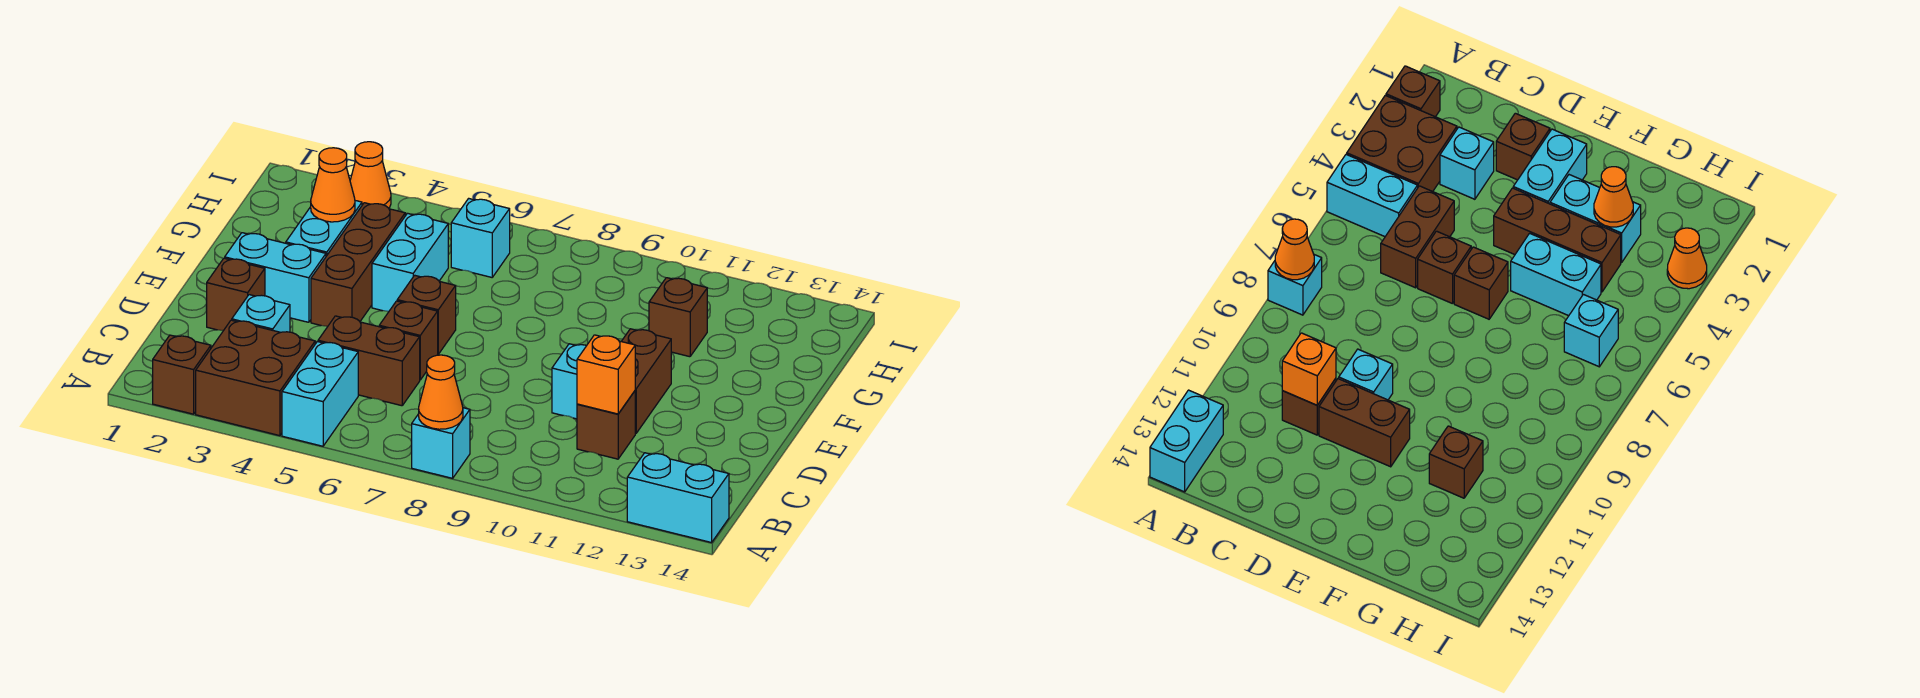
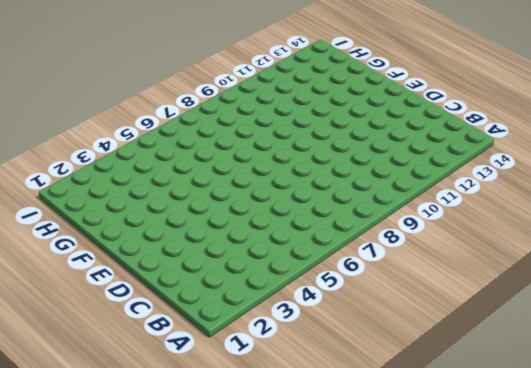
none -> brown 1x1 brick [153,335,211,414]
none -> brown 2x2 brick [196,320,315,436]
none -> cyan 1x2 brick [282,342,358,446]

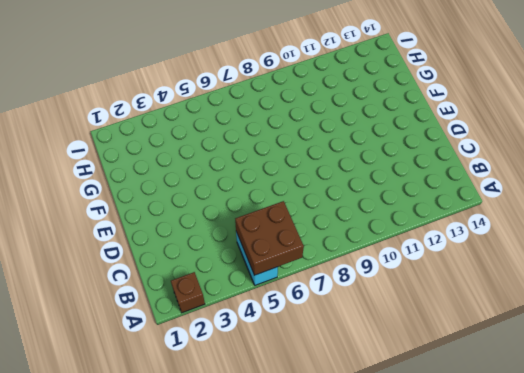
brown 2x2 brick [235,201,304,275] -> brown 2x2 brick moved to [196,320,315,436]
none -> cyan 1x1 brick [412,408,470,478]
none -> cyan 1x2 brick [627,453,729,543]
none -> cyan 1x1 brick [232,295,290,332]

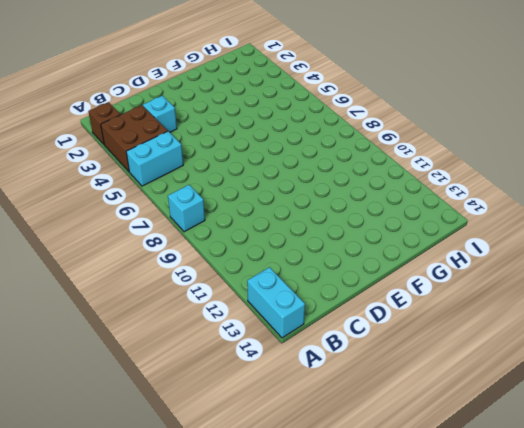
none -> brown 1x2 brick [318,316,420,406]
none -> brown 1x1 brick [577,391,635,459]
none -> brown 1x1 brick [207,258,265,331]

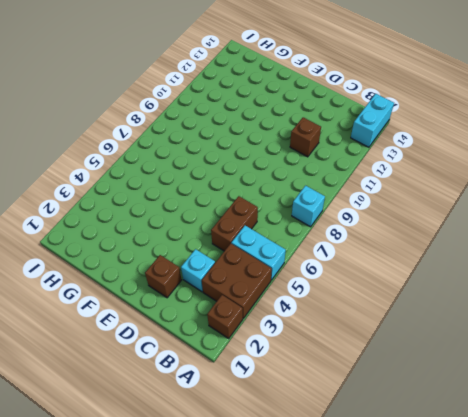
none -> brown 1x1 brick [379,301,438,380]
none -> cyan 1x1 brick [552,344,587,419]
none -> brown 1x2 brick [621,329,671,433]

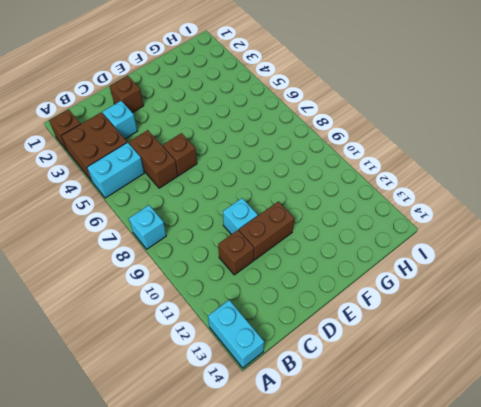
none -> cyan 1x2 brick [225,233,326,322]
none -> brown 1x3 brick [311,203,405,326]
none -> brown 1x1 brick [397,275,456,354]

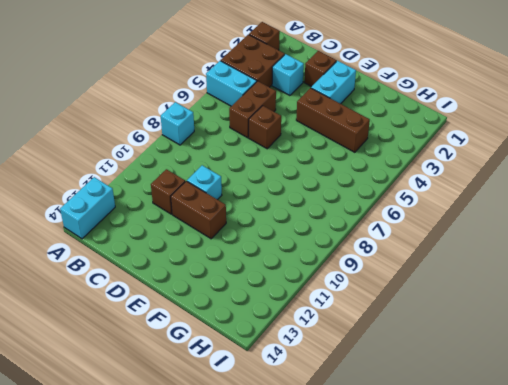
none -> brown 1x1 brick [397,275,456,354]
none -> cyan 1x2 brick [286,201,362,256]
none -> cyan 1x2 brick [372,213,448,311]

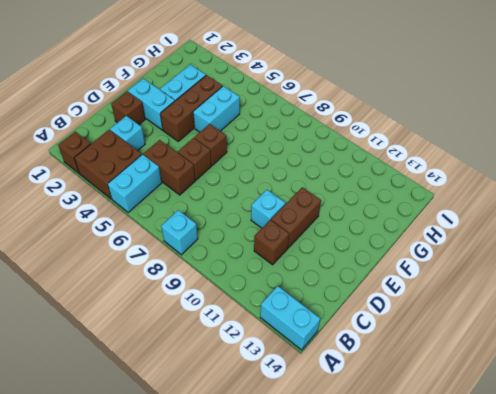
none -> brown 1x1 brick [649,278,707,357]
none -> cyan 1x1 brick [451,198,510,277]
none -> orange 1x1 cone [350,142,391,208]

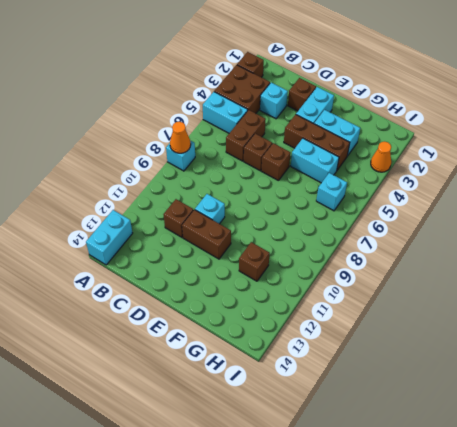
none -> orange 1x1 brick [577,335,635,414]
none -> orange 1x1 cone [311,148,355,222]

